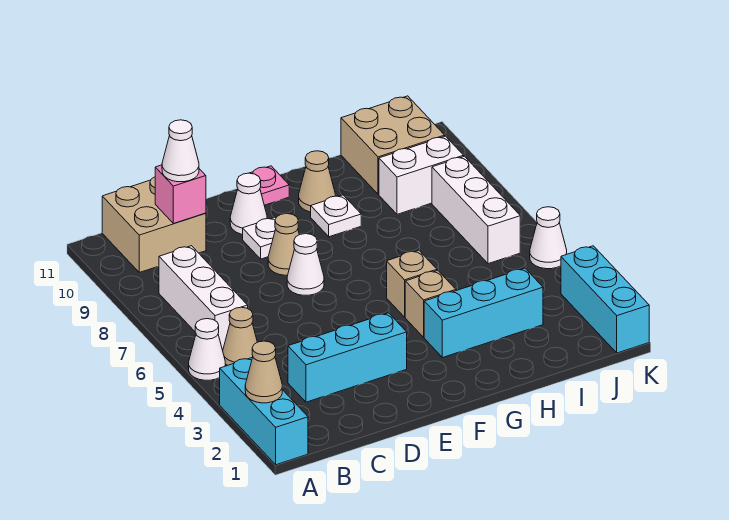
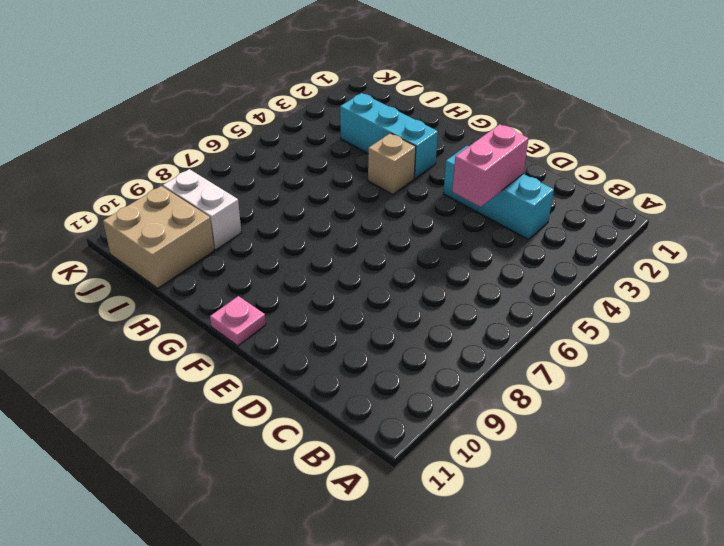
pink 1x2 brick [452,124,529,207] -> none
none -> cyan 1x3 brick [220,358,308,465]
none -> white 1x1 cone [189,319,226,380]
none -> tan 1x1 cone [223,307,257,366]

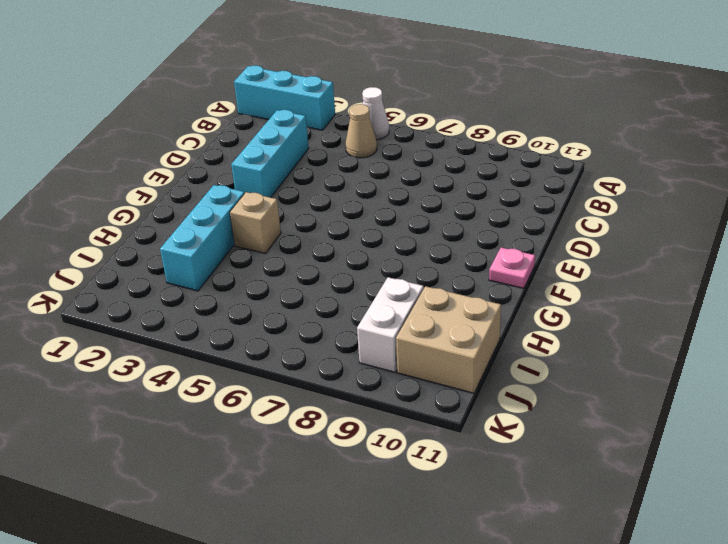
none -> white 1x3 brick [159,246,248,350]
none -> tan 2x2 brick [102,177,206,272]
none -> white 1x1 cone [287,234,324,295]

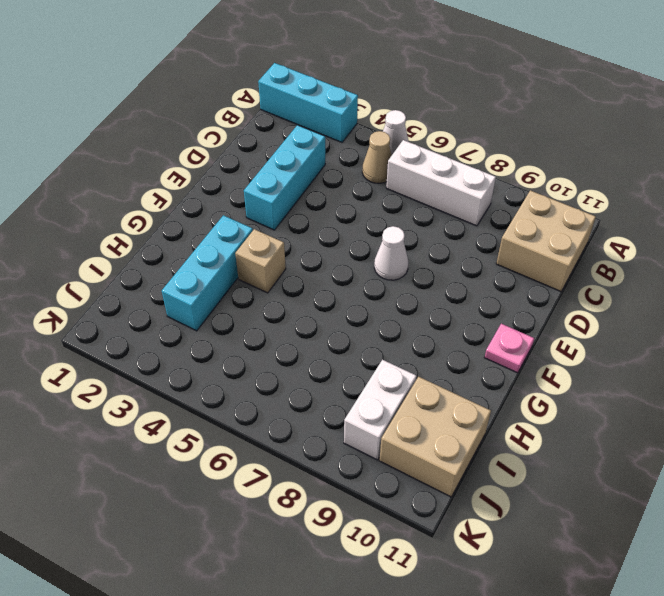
none -> tan 1x1 cone [268,214,299,275]
none -> white 1x1 plate [243,217,276,259]
none -> white 1x1 cone [230,173,267,234]

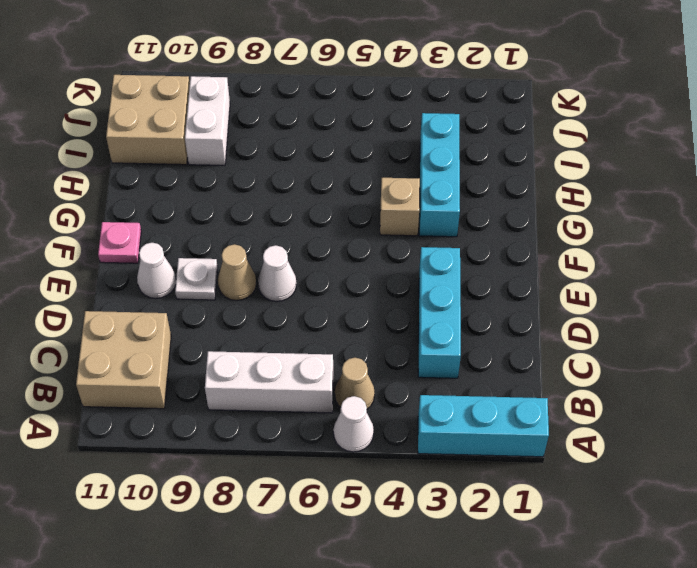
none -> tan 1x1 brick [387,250,437,317]
none -> white 1x1 plate [311,195,361,237]
none -> tan 1x1 cone [299,151,335,212]

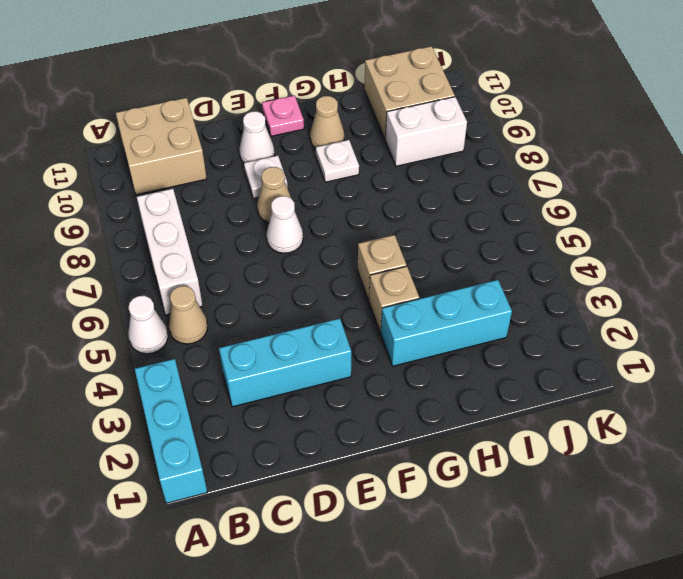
none -> white 1x3 brick [432,156,520,264]
none -> cyan 1x3 brick [561,246,649,353]
none -> white 1x1 cone [530,207,567,269]

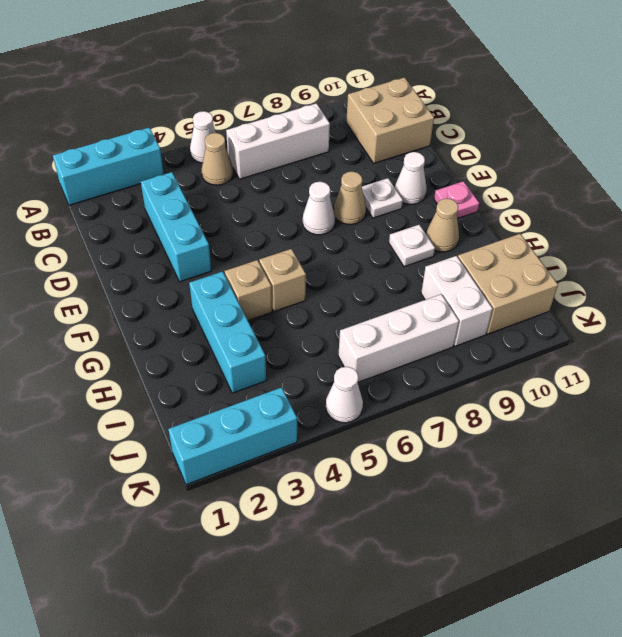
none -> tan 1x1 cone [245,341,282,403]
none -> pink 1x1 brick [155,165,206,224]
none -> white 1x1 cone [162,120,199,182]

